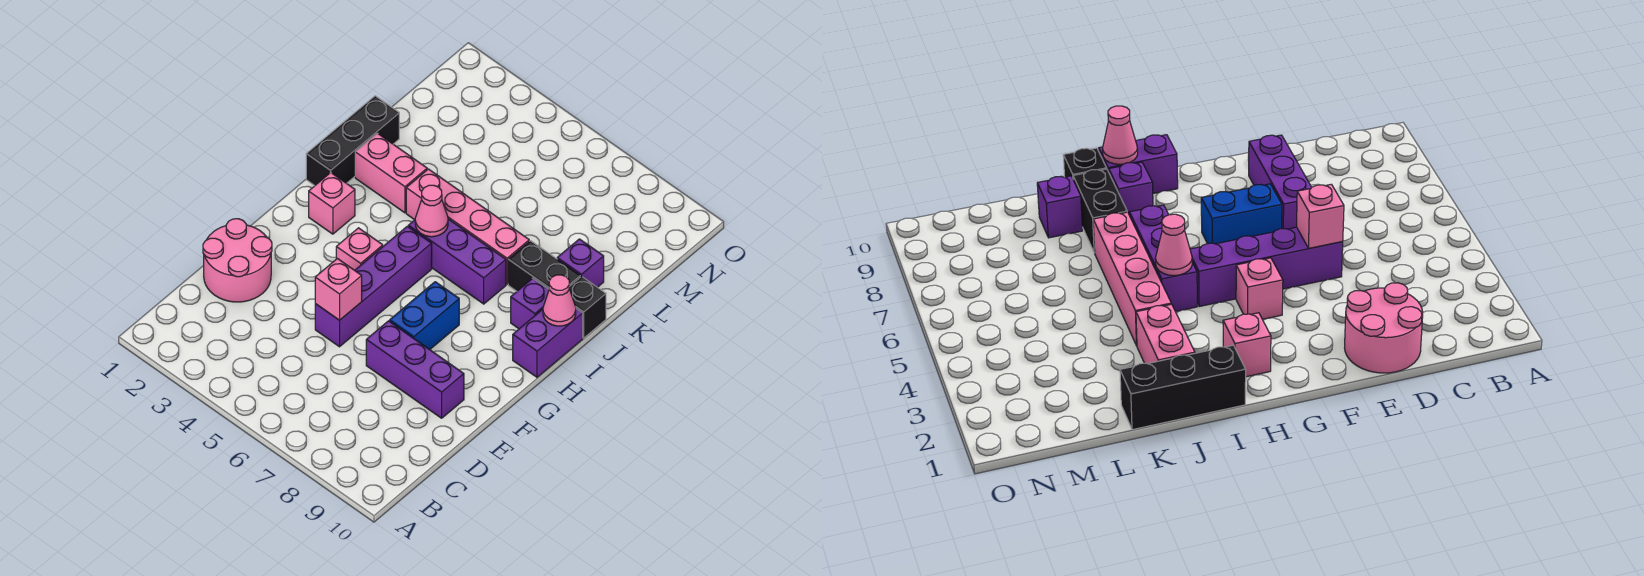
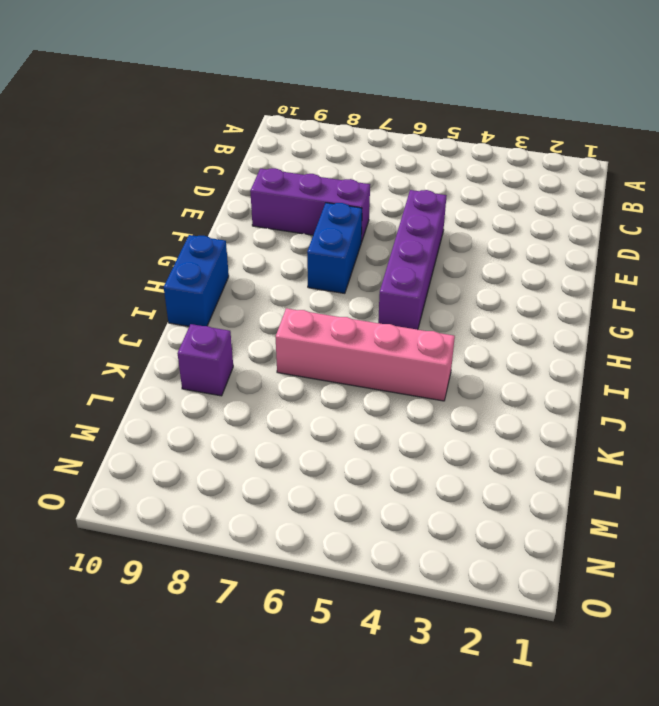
blue 1x2 brick [164,235,229,326] -> purple 1x2 brick [513,309,583,377]
none -> pink 2x2 round brick [203,219,272,302]
none -> pink 1x1 brick [336,228,383,270]
none -> pink 1x1 brick [309,173,355,234]

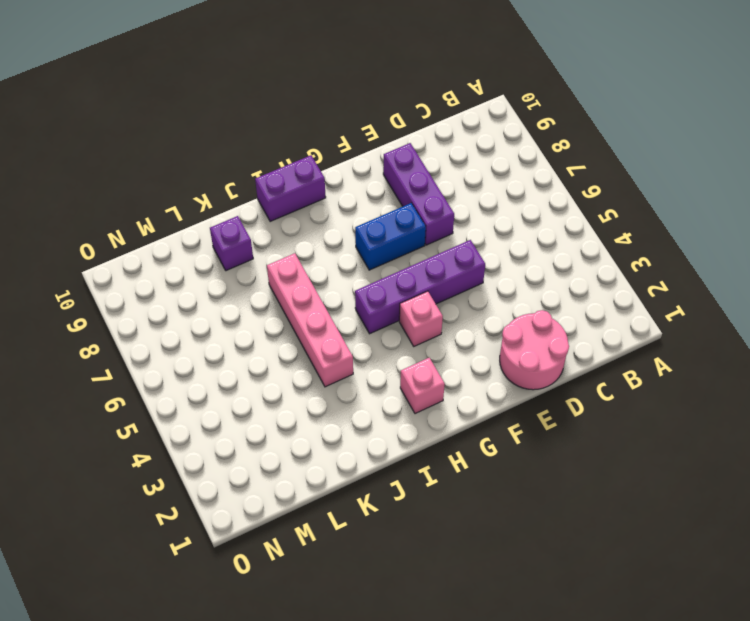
none -> black 1x3 brick [306,96,399,186]
none -> purple 1x3 brick [408,219,506,304]
none -> purple 1x1 brick [511,278,549,329]

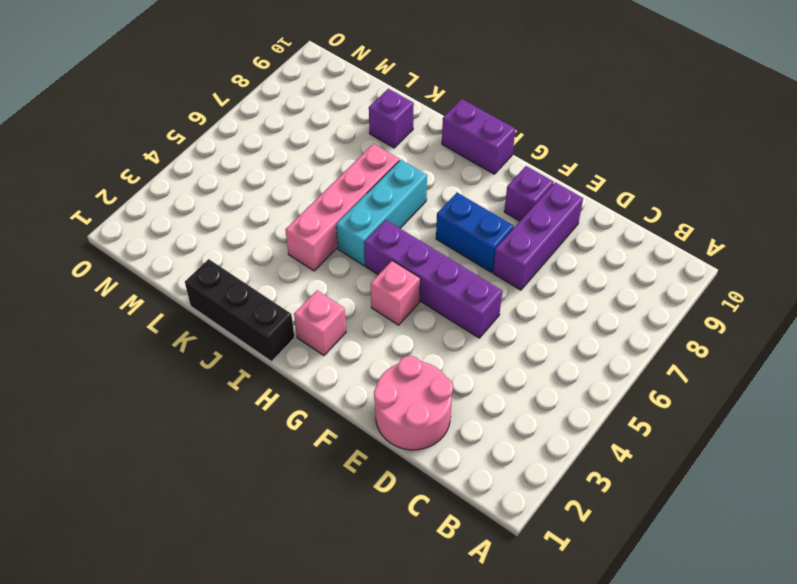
purple 1x1 brick [504,166,554,221] -> purple 1x1 brick moved to [511,278,549,329]
cyan 1x3 brick [336,160,427,266] -> purple 1x3 brick [408,219,506,304]
none -> pink 1x2 brick [355,133,427,213]
none -> black 1x2 brick [508,241,580,291]
none -> black 1x1 brick [569,276,606,338]

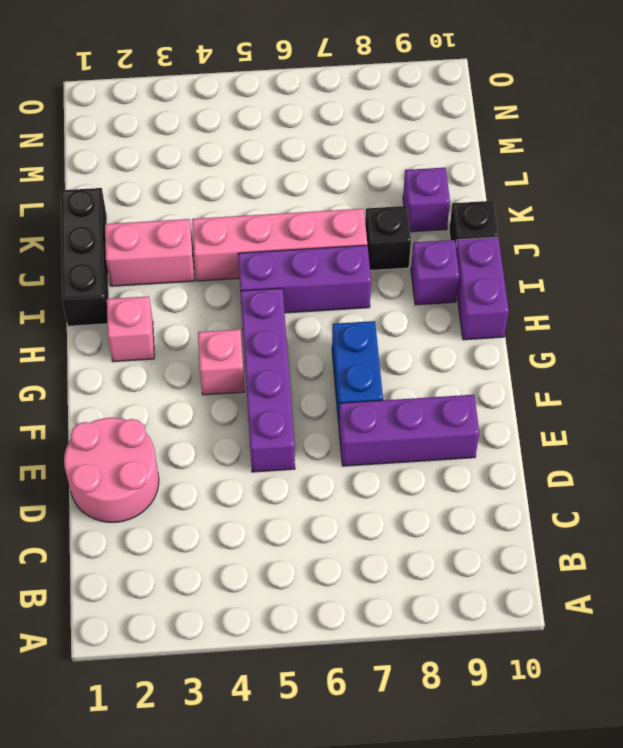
black 1x1 brick [365,206,411,270] -> black 1x2 brick [508,241,580,291]
none -> pink 1x1 brick [315,259,362,320]
none -> pink 1x1 cone [415,185,448,237]
none -> pink 1x1 cone [543,275,576,326]

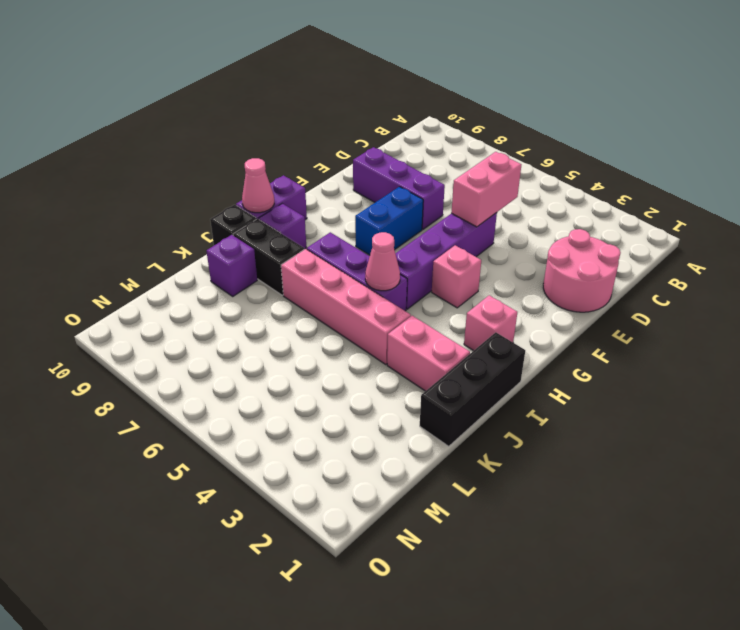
pink 1x2 brick [451,152,521,227] -> pink 1x1 brick [315,259,362,320]

